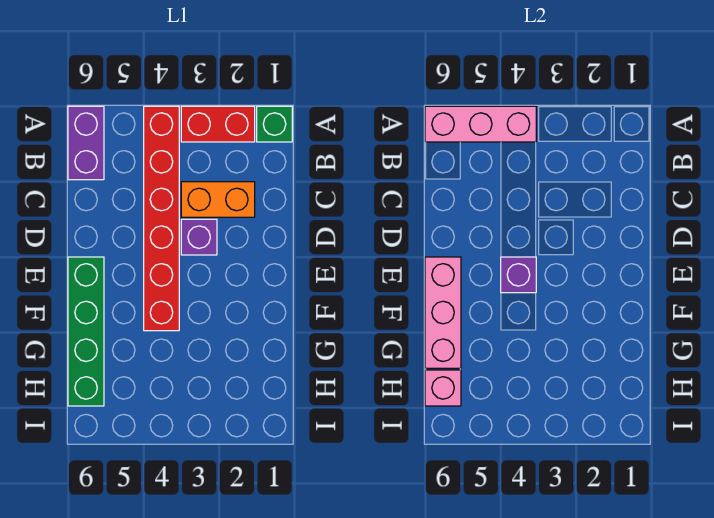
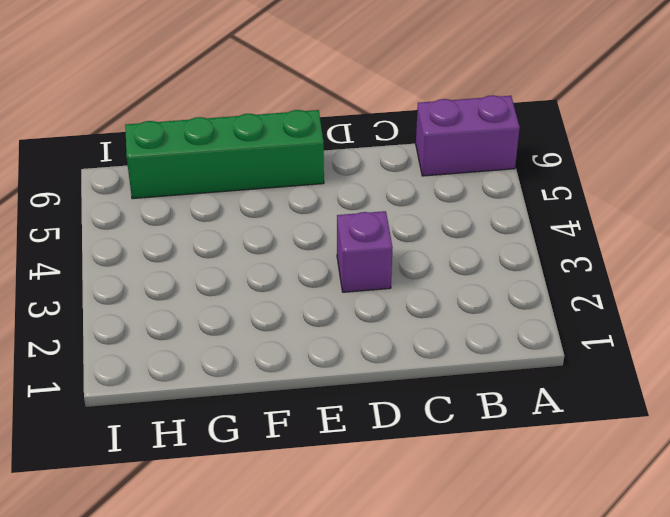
none -> green 1x1 brick [257,106,292,142]
none -> red 1x2 brick [181,106,255,142]

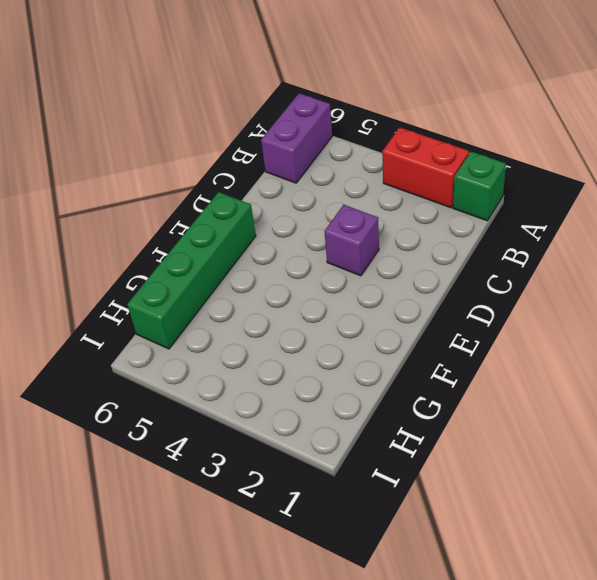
none -> red 1x6 brick [144,106,179,331]
none -> orange 1x2 brick [181,182,255,217]

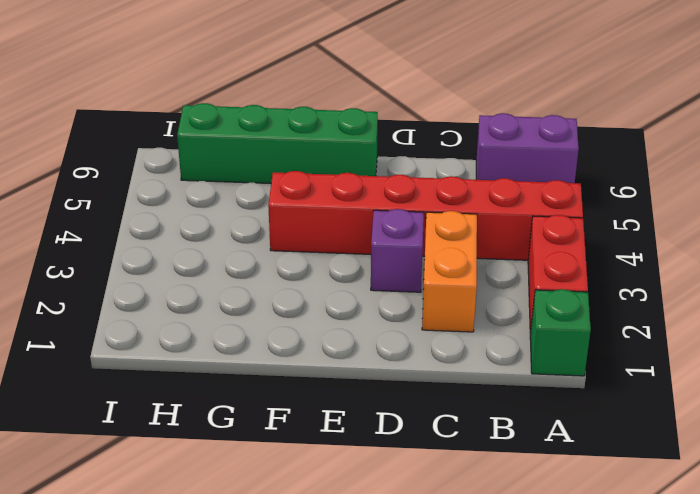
none -> pink 1x3 brick [425,106,536,142]
none -> purple 1x1 brick [501,257,536,293]

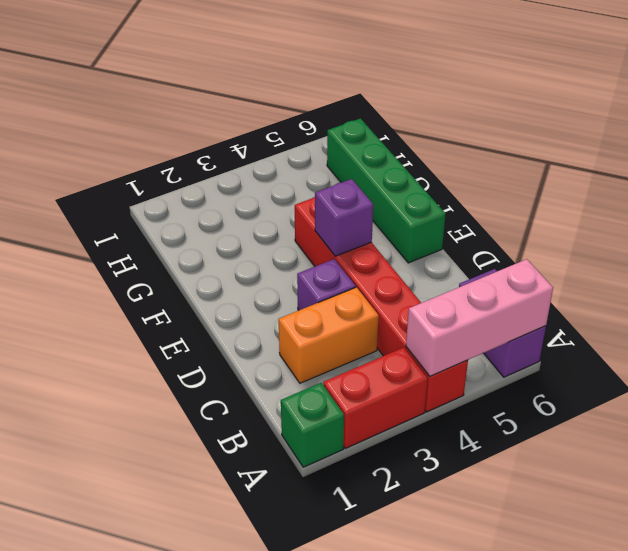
none -> pink 1x3 brick [425,257,461,368]
none -> pink 1x1 brick [425,370,461,406]

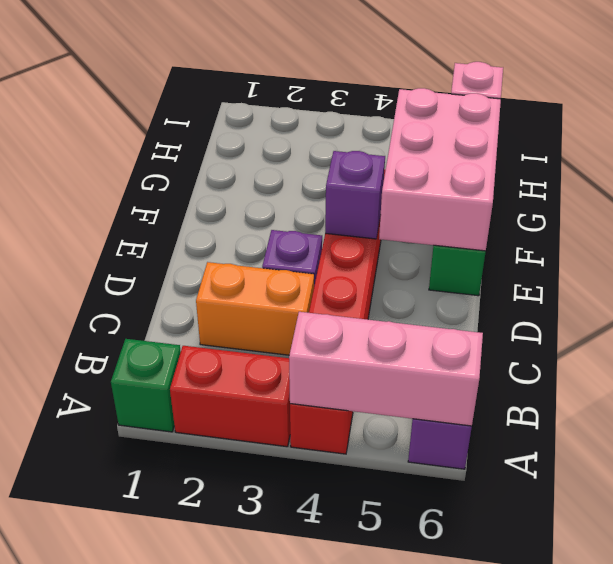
pink 2x3 brick [379,88,501,251] -> pink 1x3 brick [425,257,461,368]

